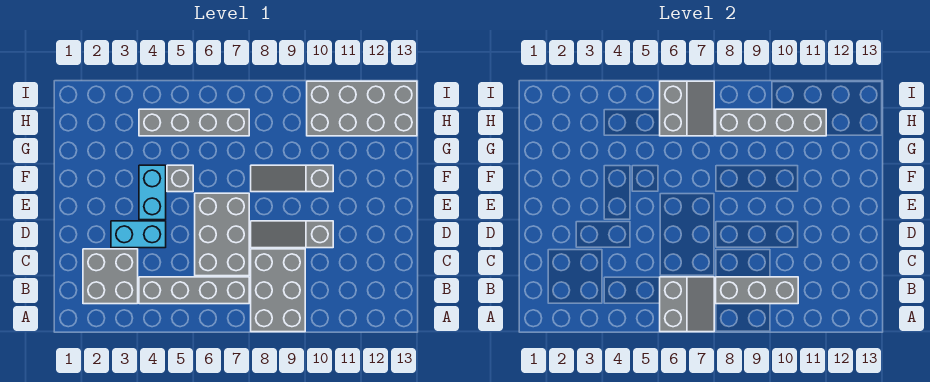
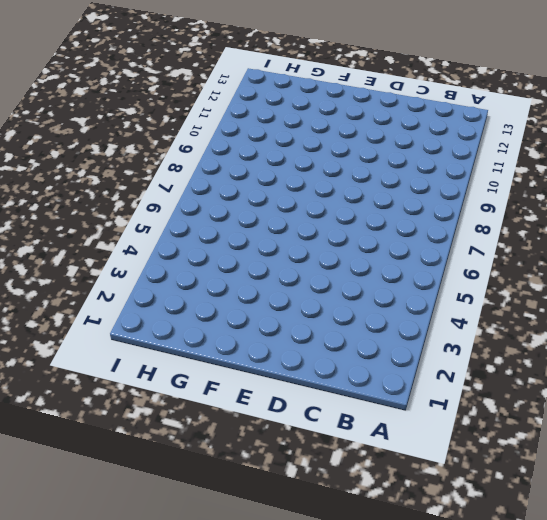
none -> grey 2x3 brick [251,249,305,332]
none -> grey 2x2 brick [83,249,138,304]
none -> grey 1x4 brick [139,277,249,304]

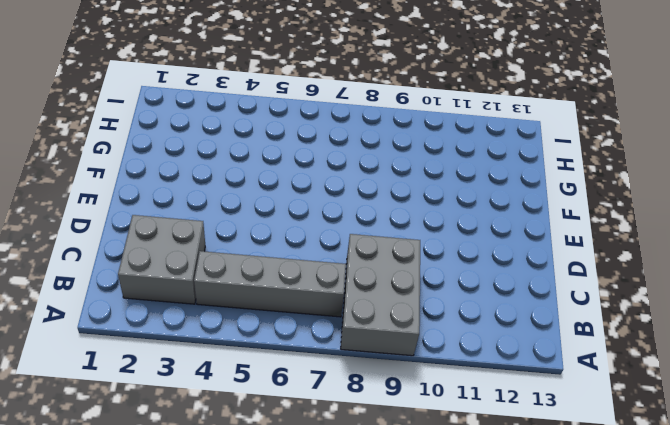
none -> grey 2x3 brick [195,193,249,276]
none -> cyan 1x2 brick [111,221,166,248]
none -> grey 1x3 slope [251,221,333,248]

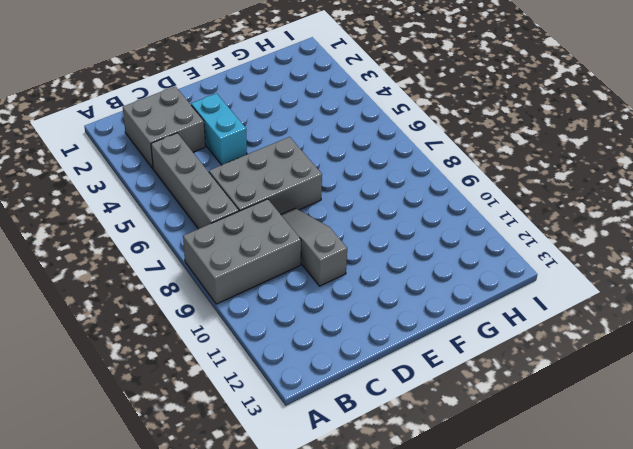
none -> cyan 1x2 brick [139,165,166,220]
none -> grey 1x1 brick [167,165,193,192]
none -> grey 1x3 slope [251,165,333,192]

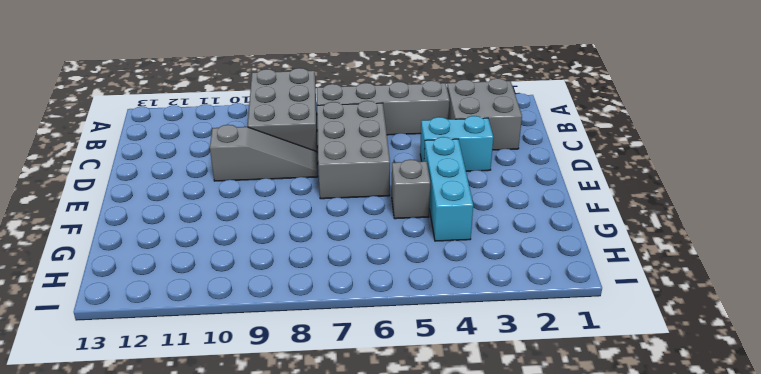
cyan 1x3 brick [424,137,473,241] -> cyan 1x2 brick [139,165,166,220]
none -> grey 1x3 slope [251,165,333,192]
none -> grey 1x4 brick [139,109,249,136]
none -> grey 2x4 brick [307,81,417,136]

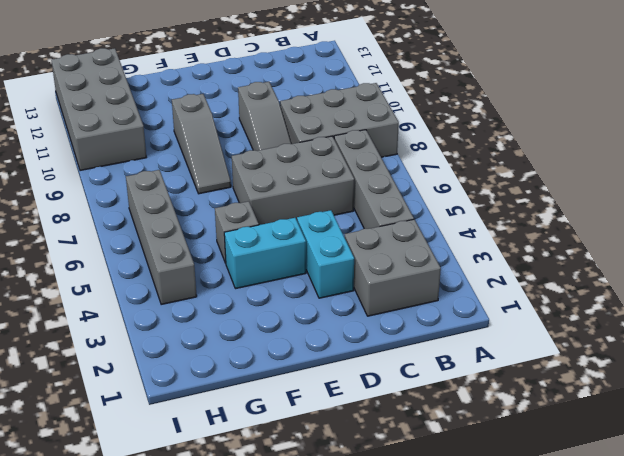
none -> grey 2x2 slope [660,277,714,332]
none -> grey 1x3 brick [716,277,798,304]
none -> grey 2x2 slope [660,81,714,136]

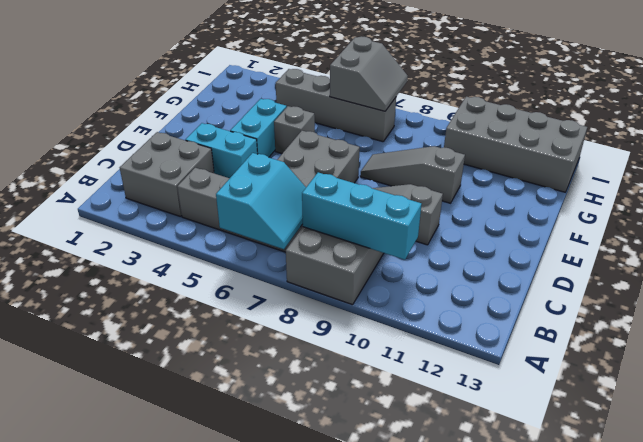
cyan 2x2 slope [216,153,306,249] -> grey 2x2 slope [660,277,714,332]
cyan 1x3 brick [302,172,422,260] -> grey 1x3 brick [716,277,798,304]
none -> grey 1x4 brick [716,109,826,136]

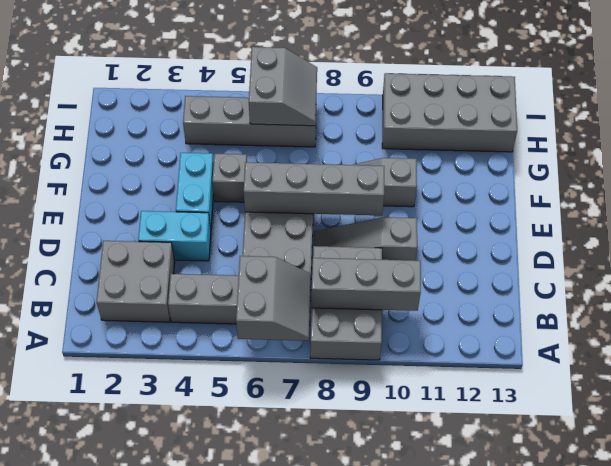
grey 1x4 brick [244,162,384,215] -> grey 1x4 brick moved to [716,109,826,136]

